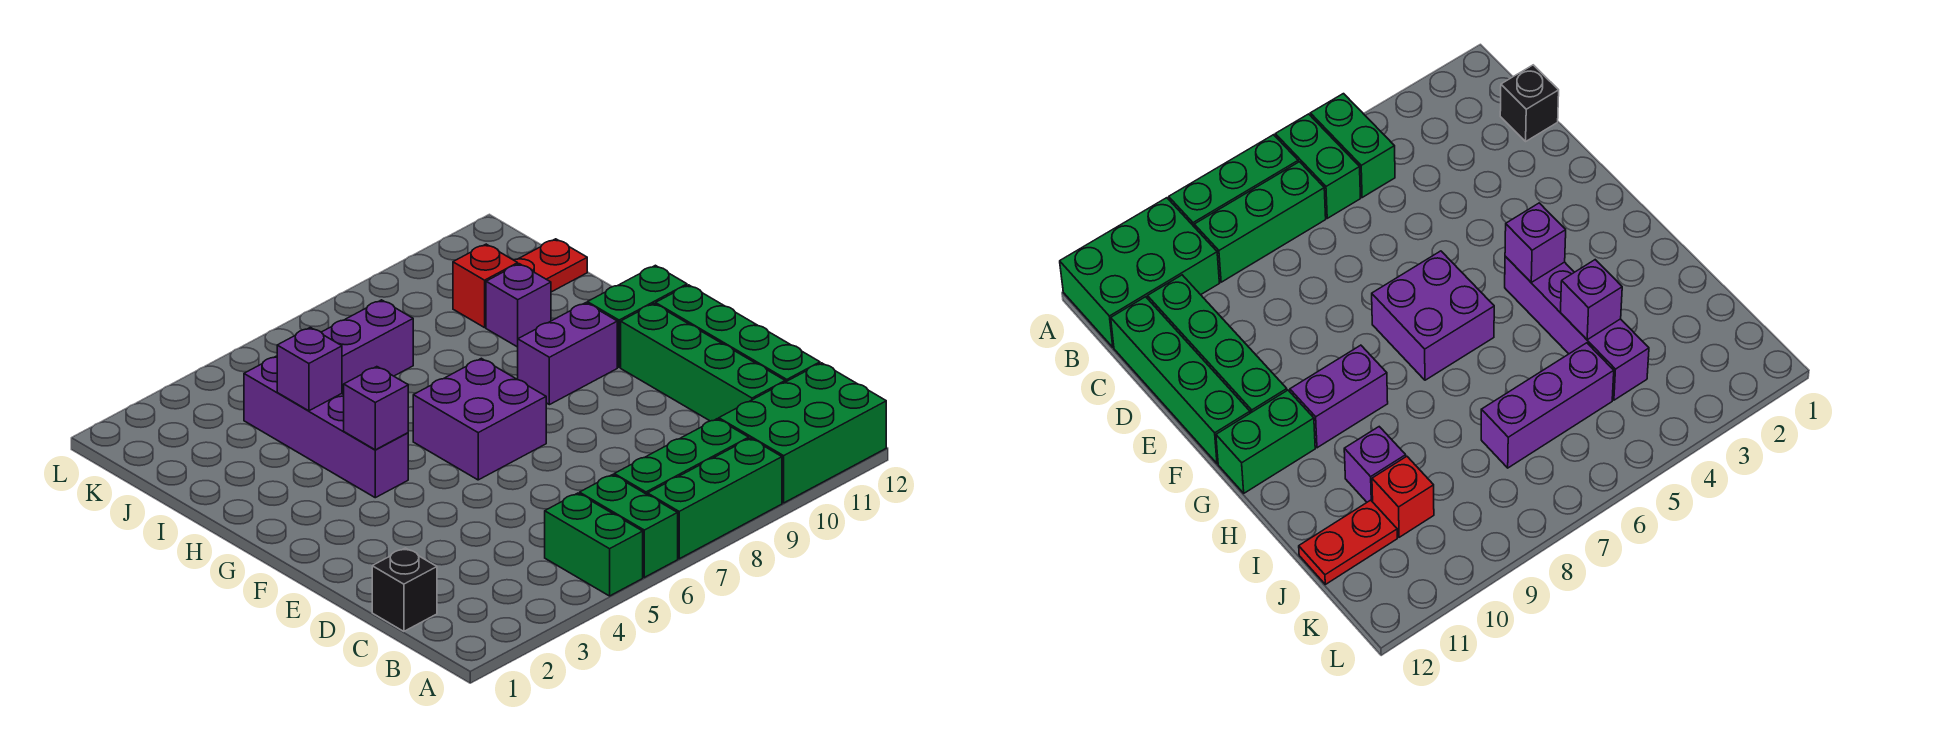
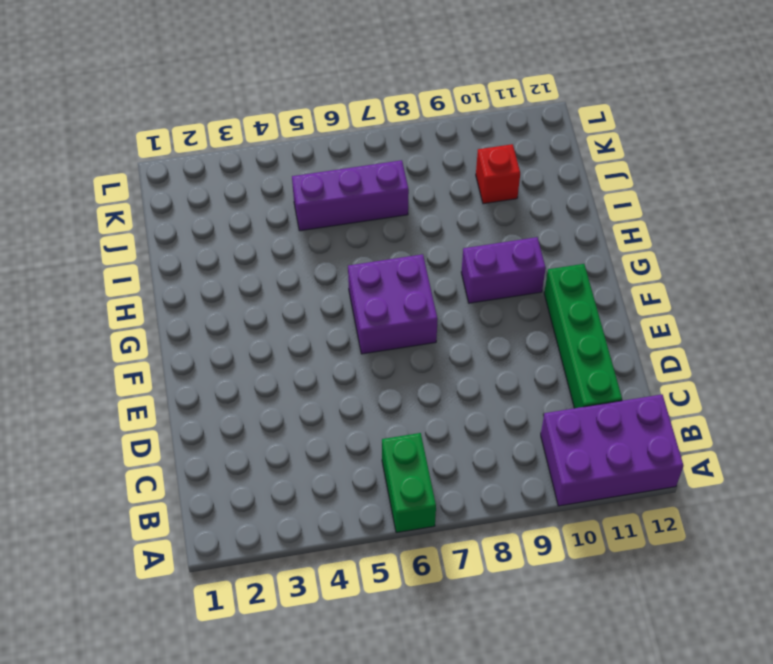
purple 2x3 brick [541,394,684,506] -> green 2x3 brick [719,363,886,503]
none -> green 1x2 brick [545,493,643,596]
none -> green 1x3 brick [648,438,782,559]
none -> green 1x3 brick [614,419,749,495]

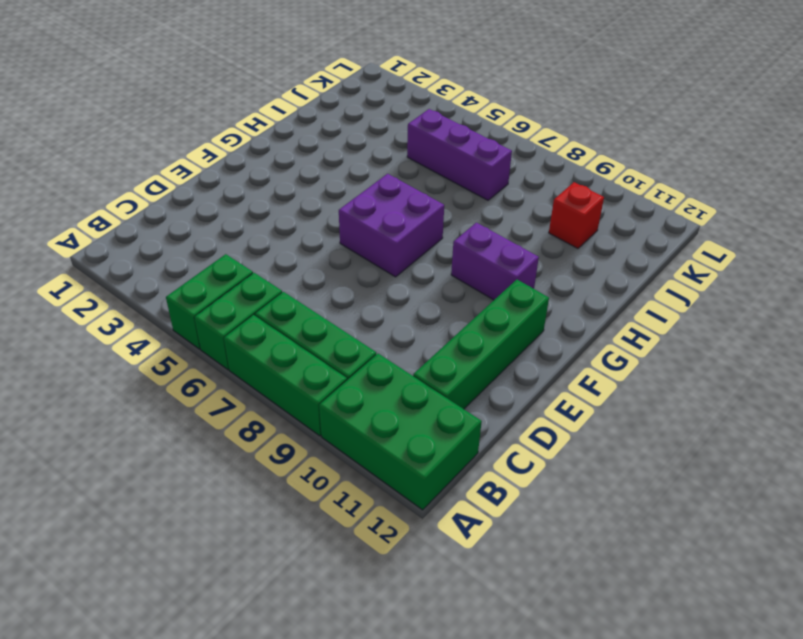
none -> black 1x1 brick [372,548,437,631]
none -> green 1x4 brick [656,285,820,382]
none -> purple 1x4 brick [244,356,408,498]

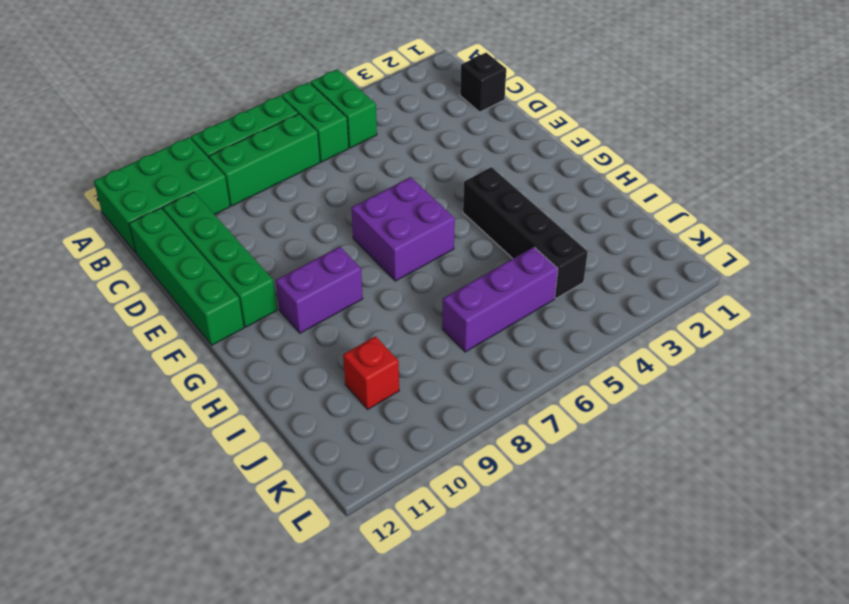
black 1x4 brick [463,167,588,298] -> purple 1x4 brick [244,356,408,498]
none -> green 1x2 brick [587,265,687,367]
none -> purple 1x1 brick [486,264,551,347]
none -> red 1x2 plate [514,239,587,292]

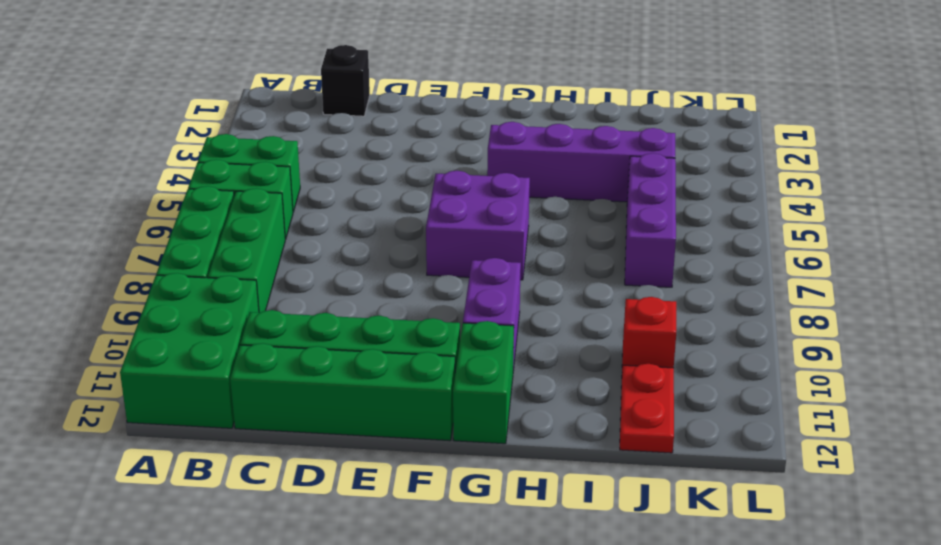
none -> purple 1x1 brick [486,264,551,347]
none -> purple 1x1 brick [344,367,408,450]
none -> purple 1x1 brick [277,327,342,411]

